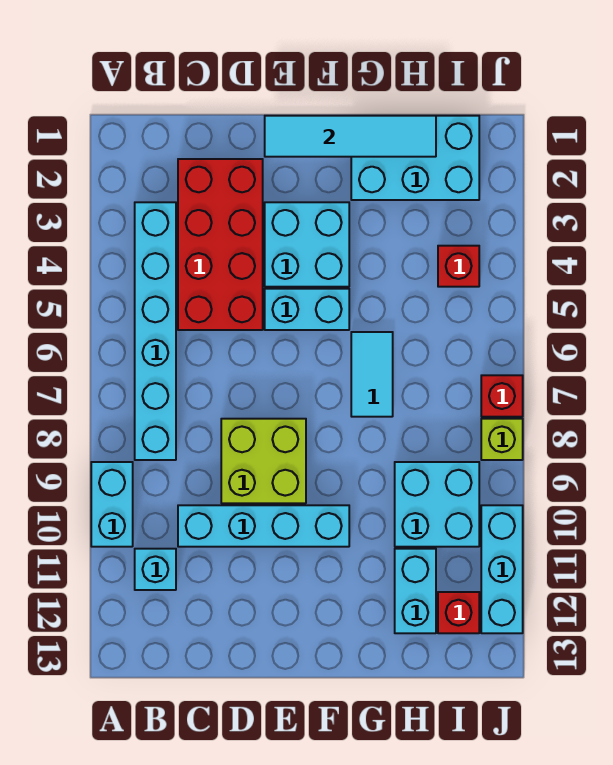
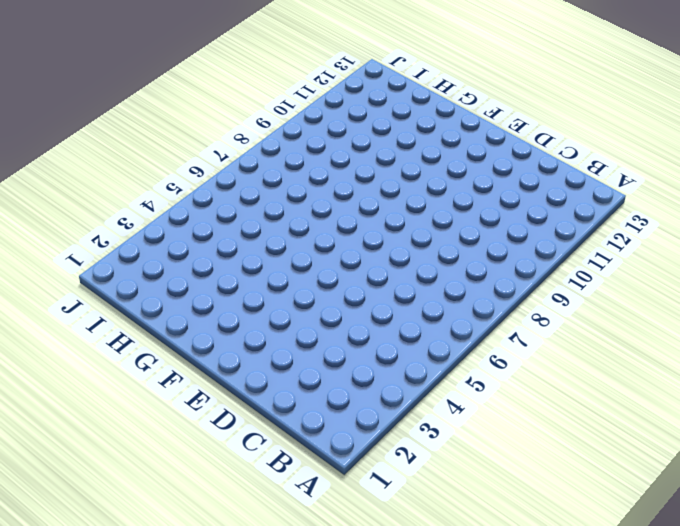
none -> cyan 1x2 brick [91,462,133,547]
none -> cyan 1x6 brick [135,202,176,460]
none -> cyan 1x1 brick [135,549,176,590]

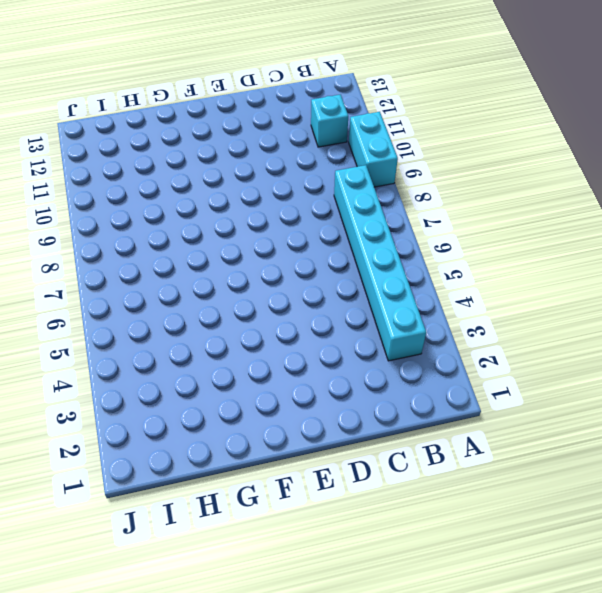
none -> red 2x4 brick [178,159,263,330]
none -> cyan 1x4 brick [178,505,349,547]
none -> lime 2x2 brick [221,419,306,503]

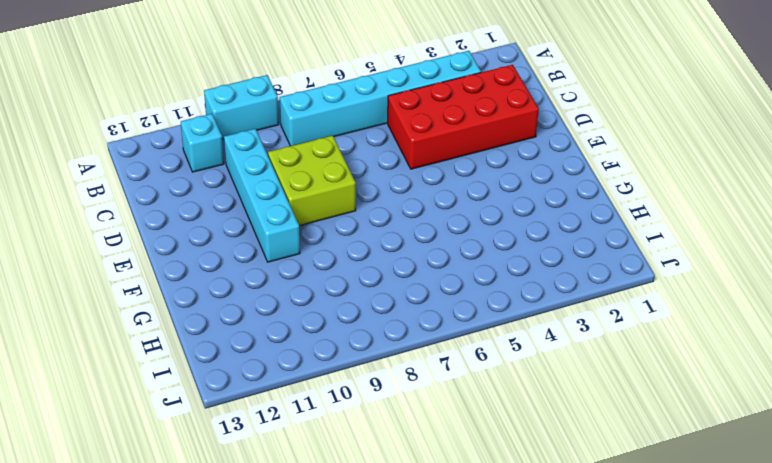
none -> cyan 2x2 brick [265,202,349,287]
none -> cyan 1x2 brick [265,289,349,330]
none -> cyan 2x3 brick [351,116,479,200]

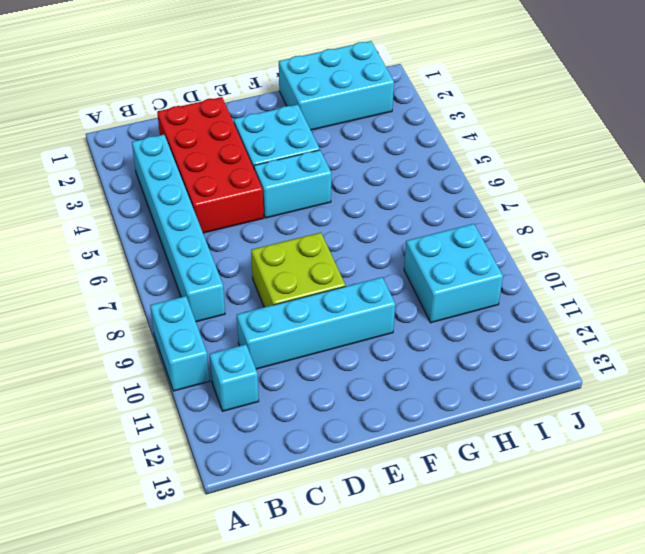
none -> cyan 1x2 tile [351,332,393,417]
none -> cyan 1x2 brick [395,549,436,633]
none -> red 1x1 brick [438,246,479,287]

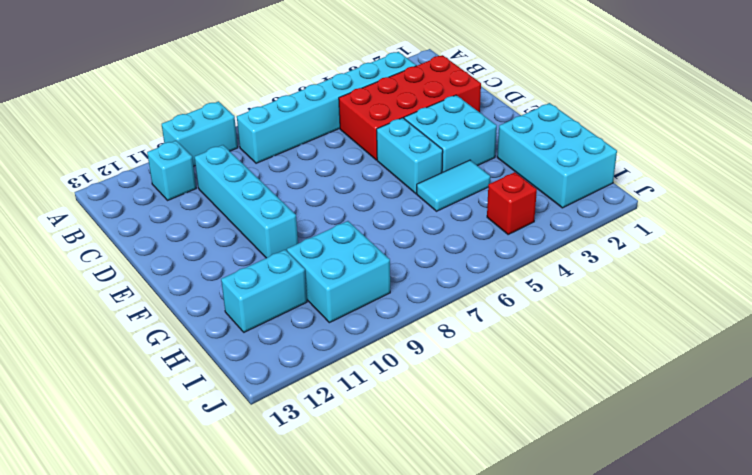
cyan 1x2 tile [417,160,490,211] -> cyan 1x2 tile moved to [351,332,393,417]
none -> lime 2x2 brick [221,419,306,503]
none -> red 1x1 brick [438,592,479,633]
none -> red 1x1 brick [481,375,523,417]

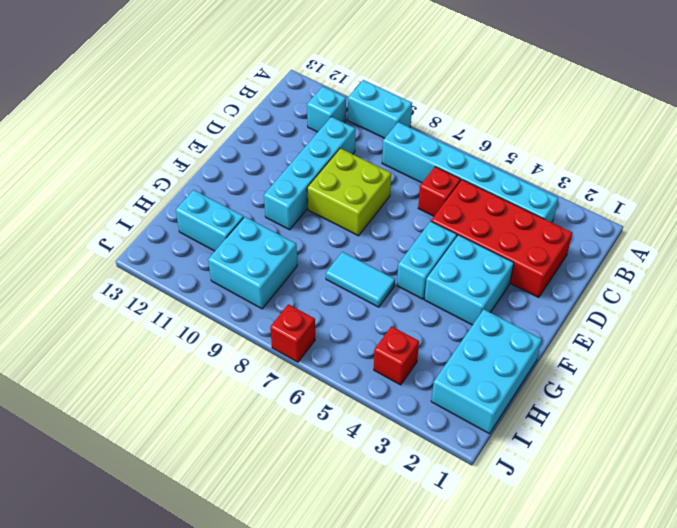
red 1x1 brick [418,167,461,216] -> red 1x1 brick moved to [438,592,479,633]
none -> lime 1x1 brick [481,419,523,460]
none -> cyan 1x3 brick [481,505,523,633]
none -> cyan 1x4 tile [265,116,436,157]

